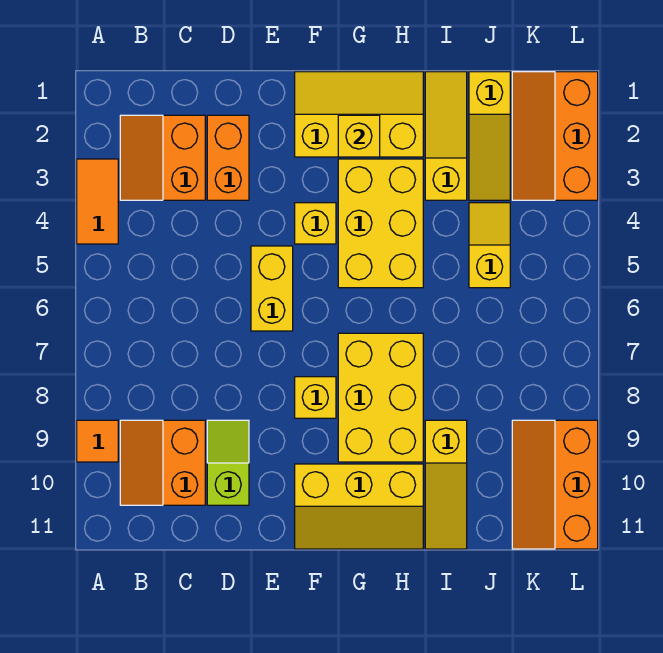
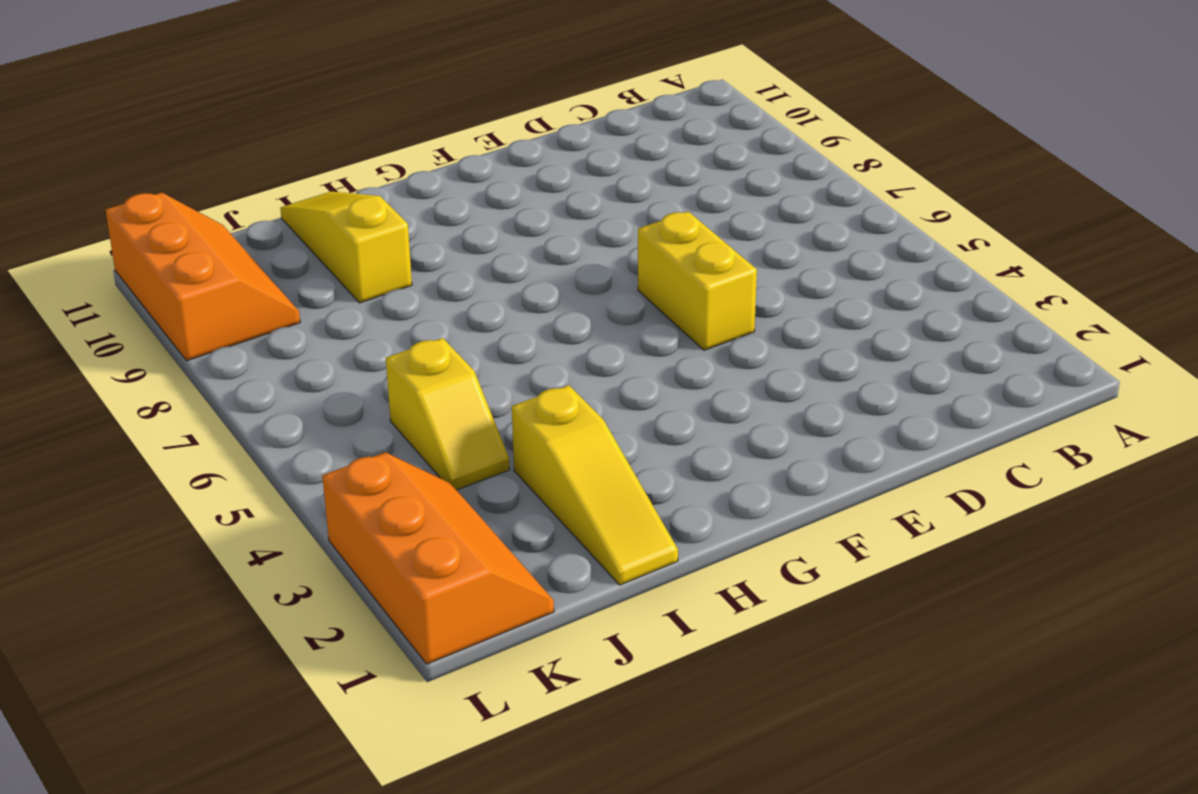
none -> orange 1x2 tile [77,159,118,244]
none -> orange 1x1 tile [77,420,118,462]
none -> orange 2x2 slope [120,115,205,200]

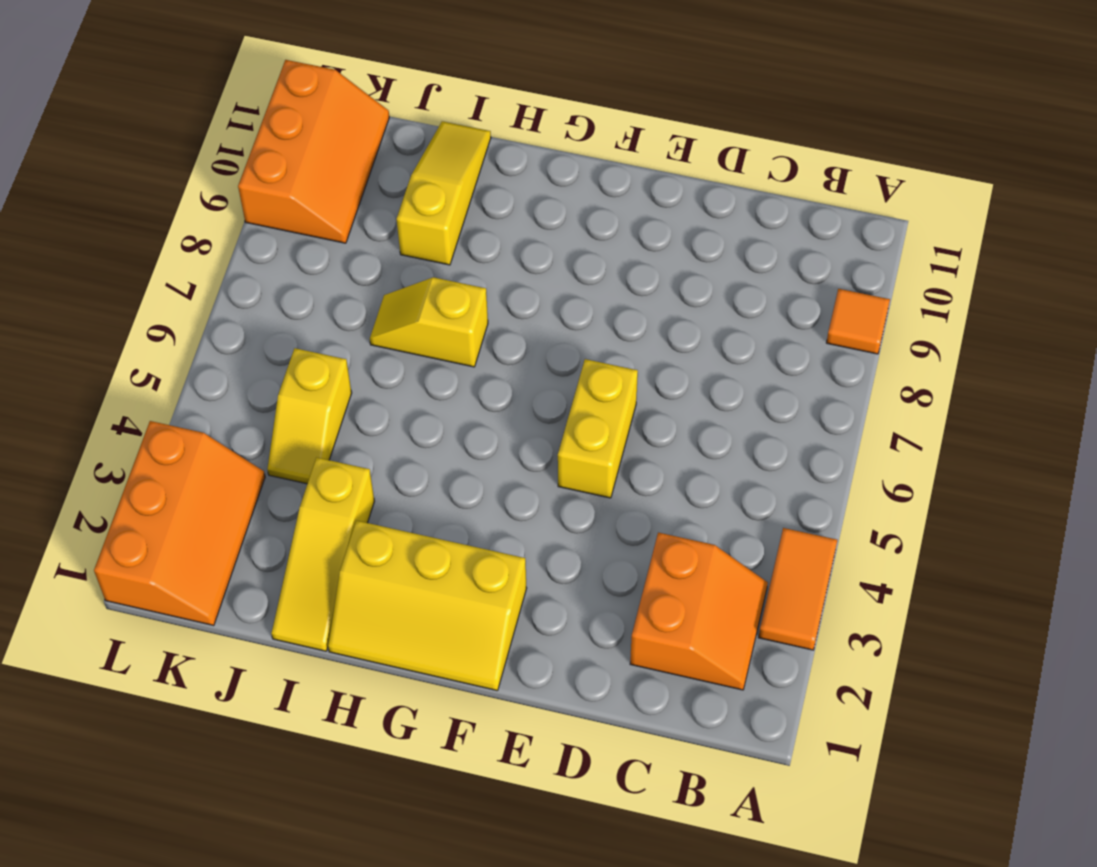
yellow 1x2 slope [370,277,488,367] -> yellow 2x3 brick [338,333,423,462]
none -> orange 2x2 slope [120,420,205,505]
none -> orange 1x2 brick [207,115,249,200]
none -> lime 1x2 slope [207,420,249,505]

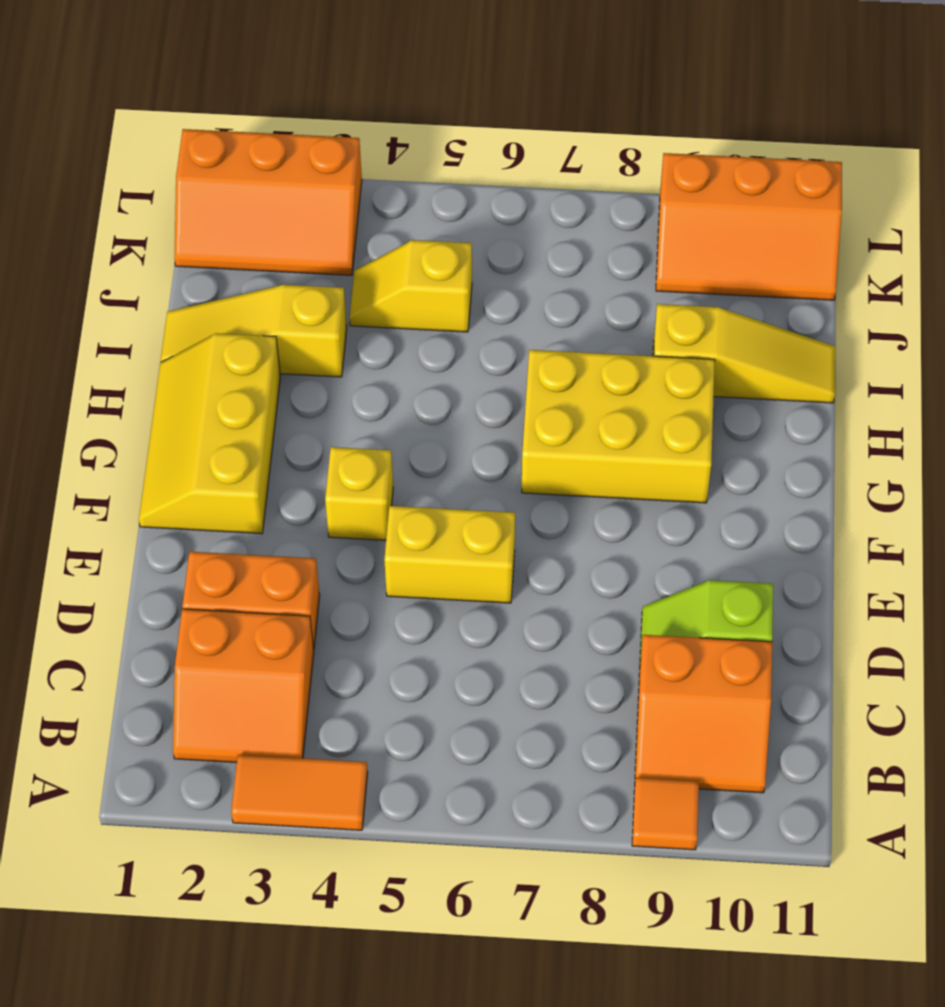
none -> yellow 1x1 brick [295,377,336,418]
none -> yellow 2x3 slope [295,464,423,549]
none -> yellow 2x3 brick [338,159,423,288]

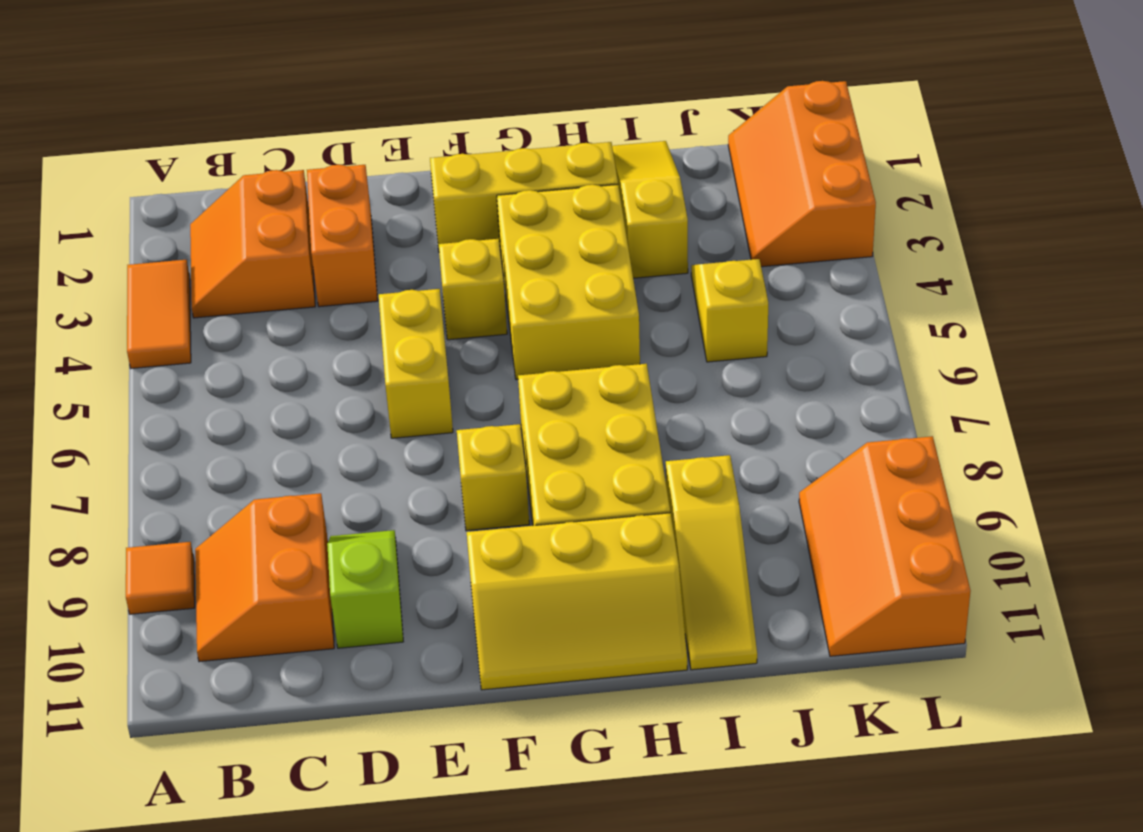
none -> yellow 1x3 slope [469,72,510,200]
none -> yellow 1x1 brick [338,115,380,157]

